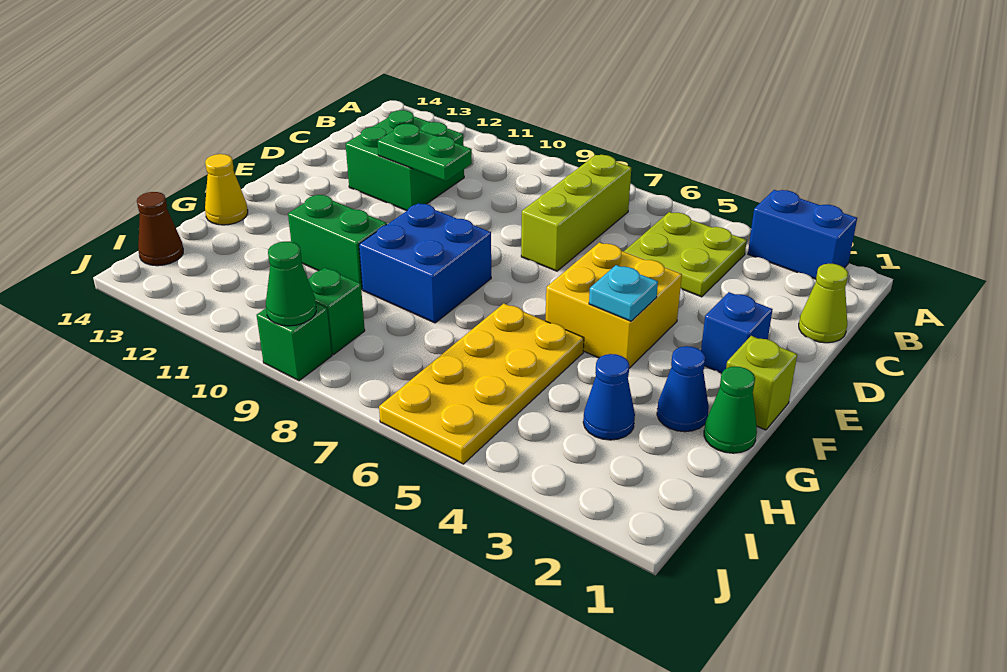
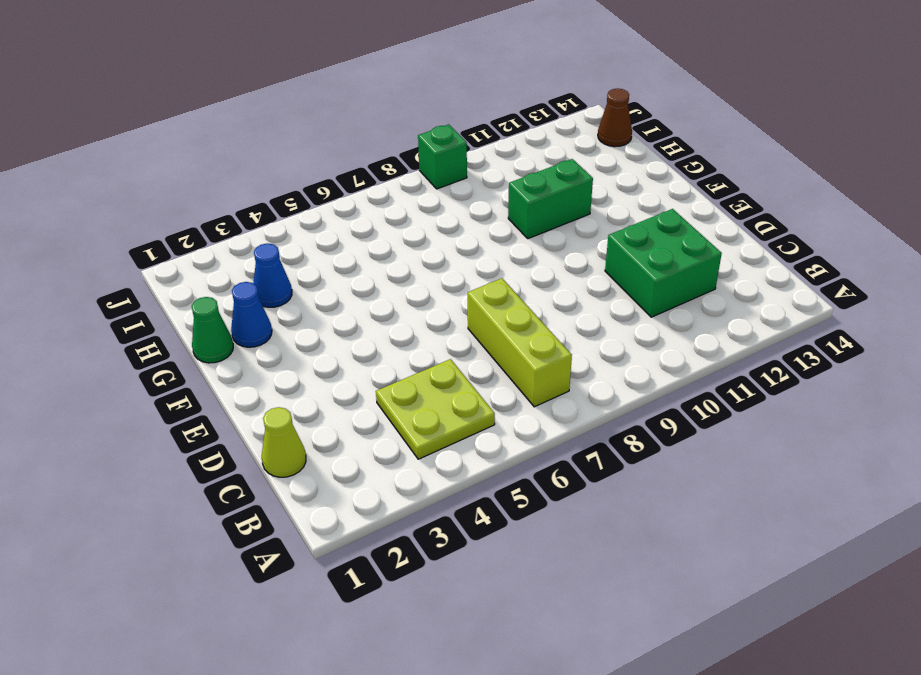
none -> blue 1x2 brick [748,190,857,279]
none -> blue 1x1 brick [701,292,773,373]
none -> yellow 2x2 brick [545,243,682,368]

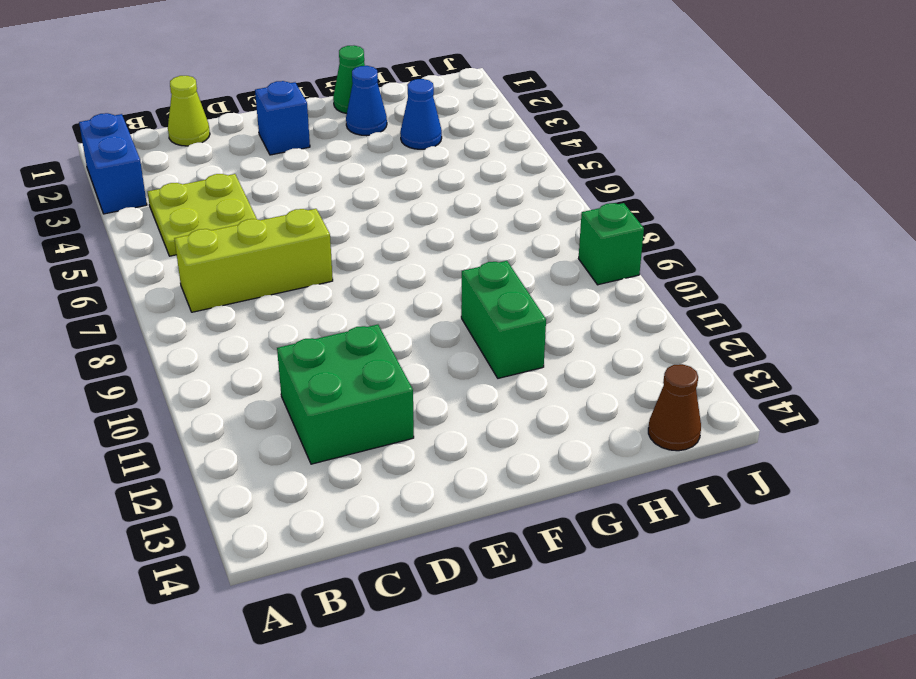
none -> yellow 2x2 brick [545,243,682,368]
none -> lime 1x1 brick [726,336,797,430]
none -> blue 2x2 brick [359,203,491,323]

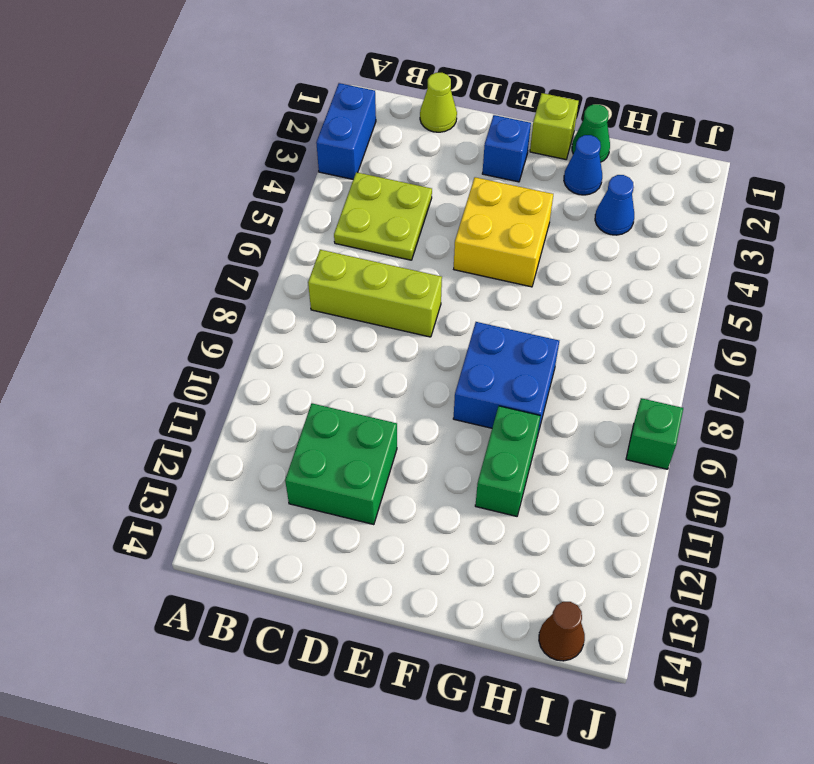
none -> yellow 2x4 plate [379,303,584,464]
none -> yellow 1x1 cone [205,154,248,225]
none -> green 1x1 brick [308,268,365,355]

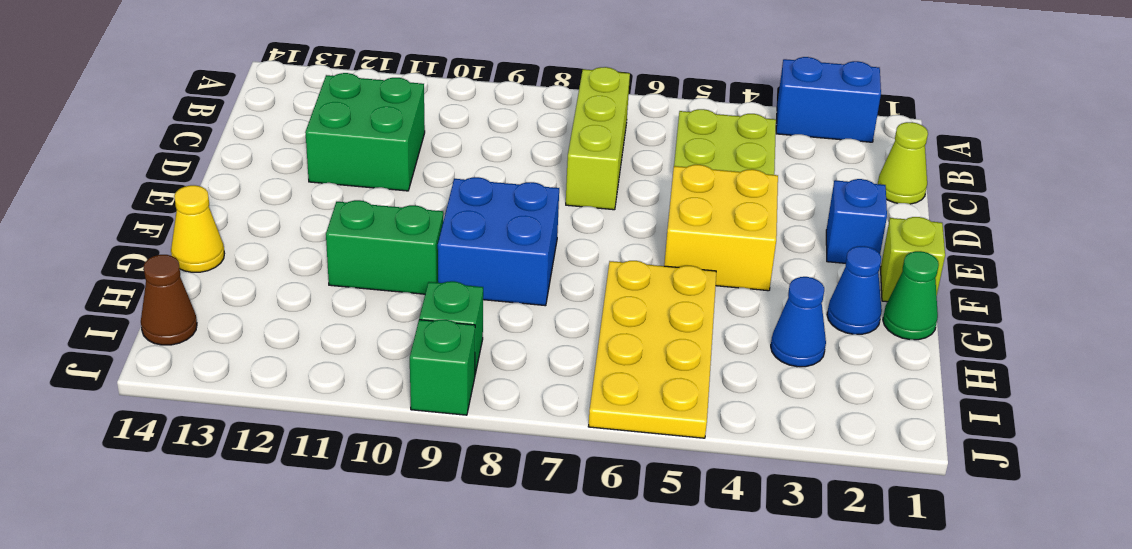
none -> green 1x2 plate [378,124,472,181]
none -> cyan 1x1 plate [589,265,658,321]
none -> green 1x1 cone [266,242,316,326]

